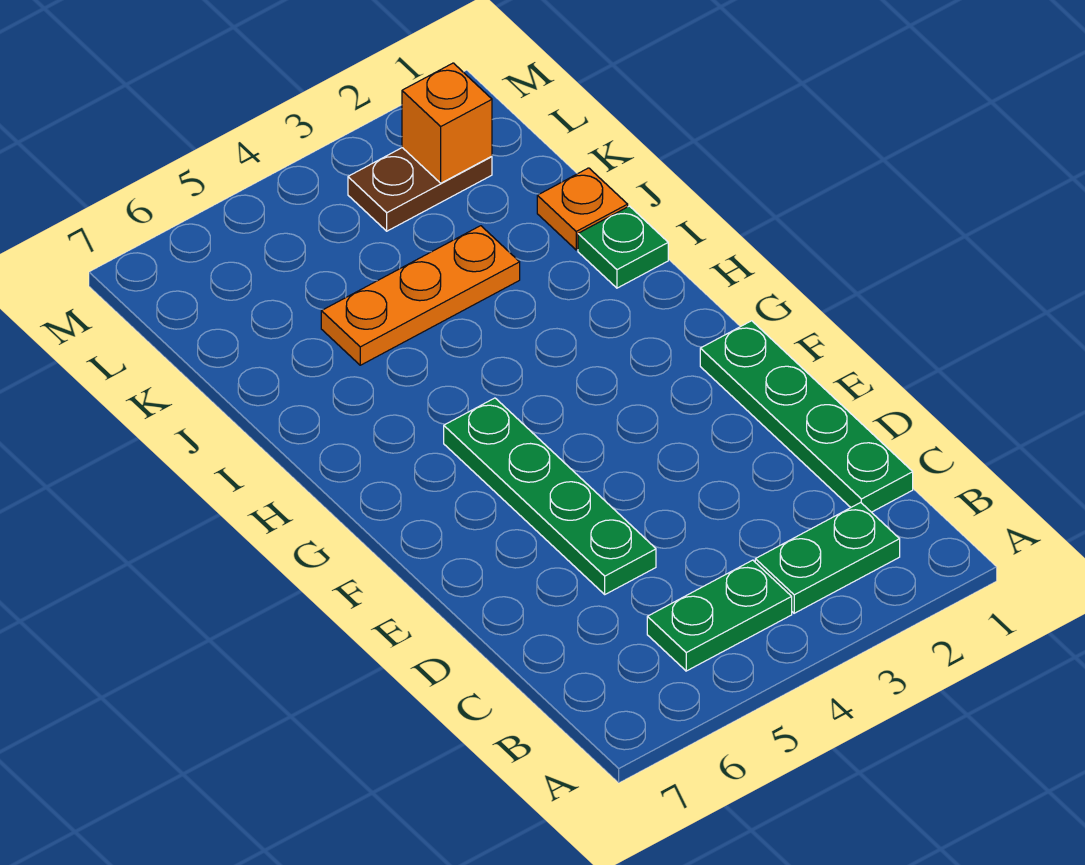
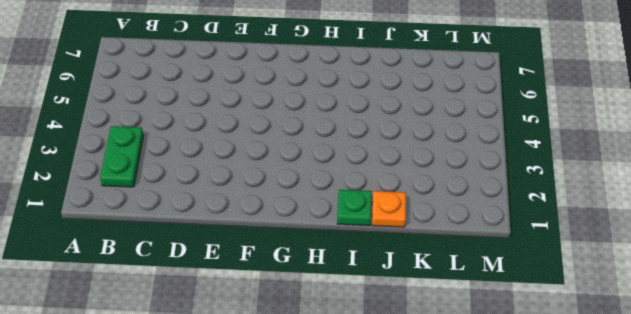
none -> green 1x2 plate [647,560,792,671]
none -> green 1x4 plate [700,321,913,512]

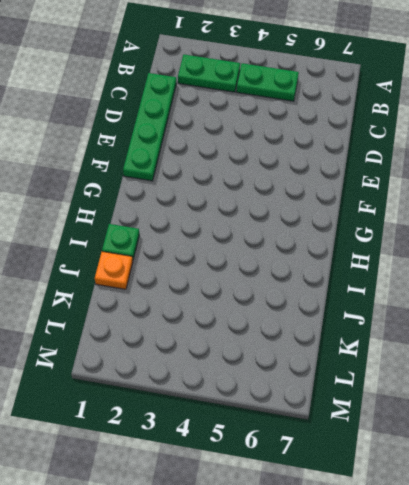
none -> green 1x4 plate [444,398,656,594]
none -> orange 1x3 plate [321,226,520,365]

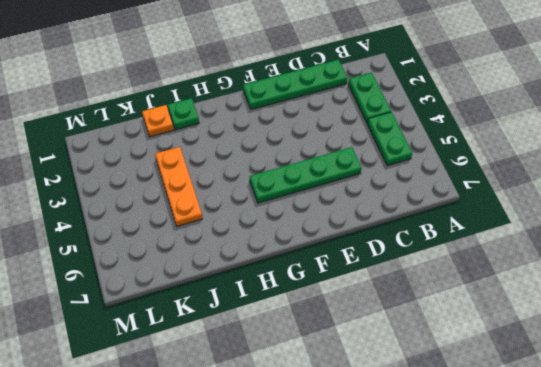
none -> brown 1x2 plate [348,148,492,231]
none -> orange 1x1 brick [402,63,492,183]

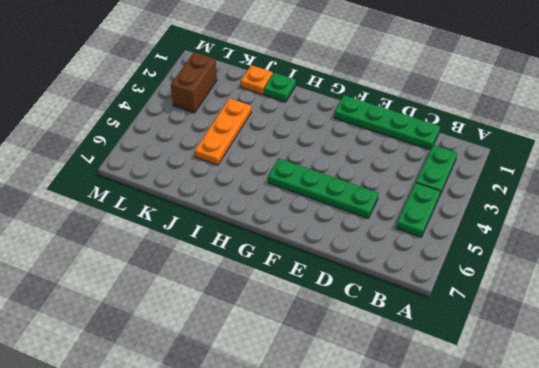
brown 1x2 brick [171,52,217,113] -> brown 1x2 plate [348,148,492,231]
none -> orange 1x1 brick [402,63,492,183]

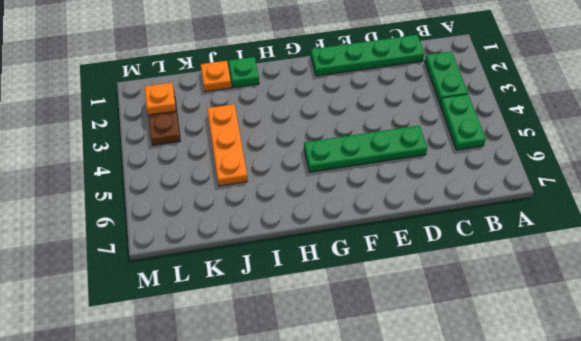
orange 1x1 plate [144,83,176,115] -> orange 1x1 brick [402,63,492,183]

